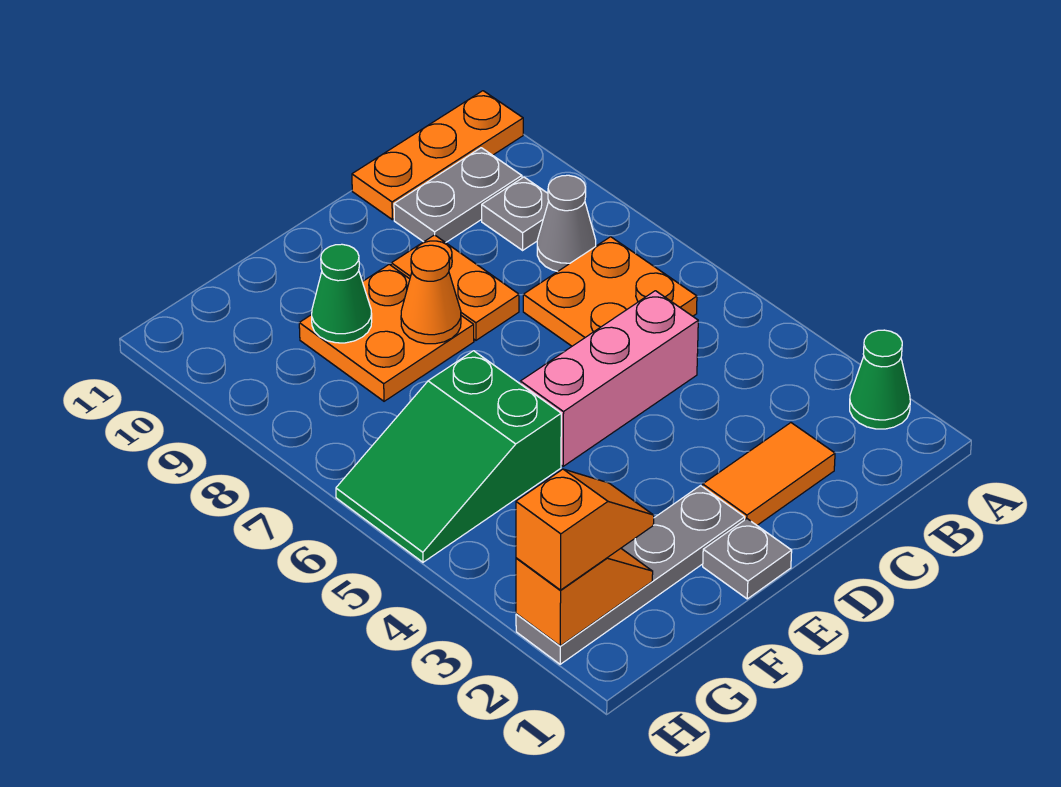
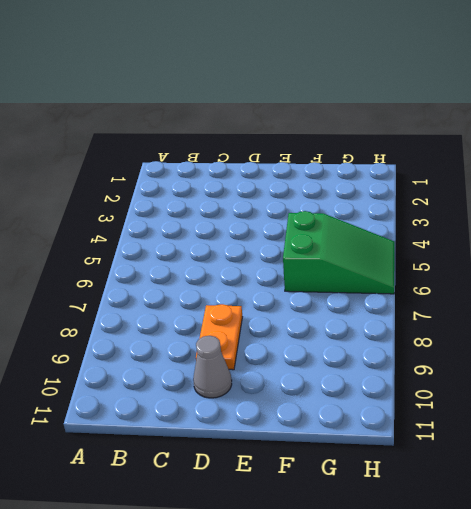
grey 1x1 cone [193,336,232,398] -> grey 1x1 cone moved to [537,175,596,271]
none -> green 1x1 cone [850,330,910,429]
none -> orange 1x3 plate [352,91,523,220]
none -> orange 2x2 plate [523,237,697,346]

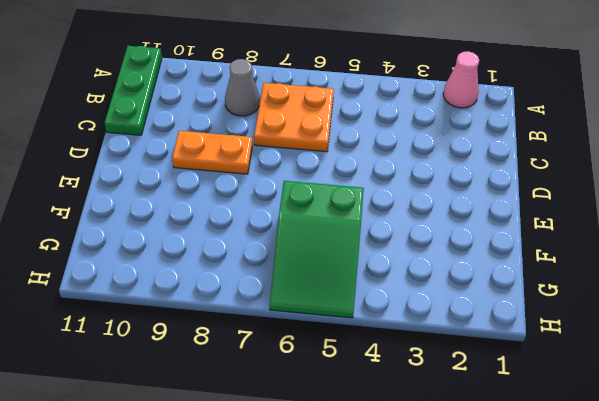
pink 1x1 cone [443,51,479,108] -> green 1x1 cone [850,330,910,429]
green 1x3 plate [105,46,162,135] -> orange 1x3 plate [352,91,523,220]
none -> grey 1x1 plate [482,177,549,250]
none -> grey 1x2 plate [394,148,522,243]
none -> orange 1x2 tile [703,423,835,525]

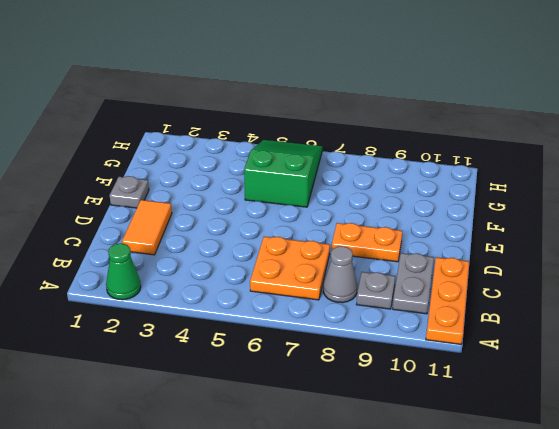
none -> pink 1x3 brick [520,291,698,466]
none -> grey 1x4 plate [516,486,745,664]
none -> orange 2x2 plate [299,264,474,401]

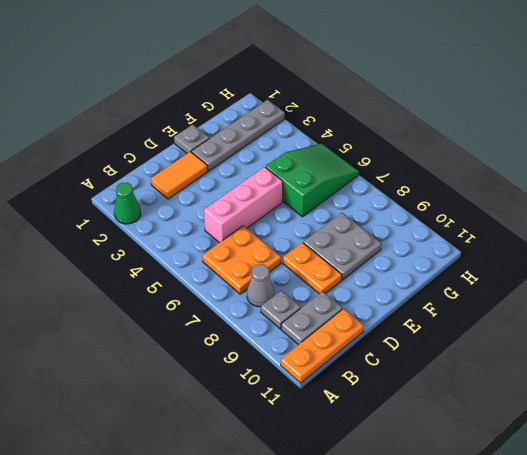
grey 2x2 plate [303,213,381,280] -> orange 2x2 plate [299,264,474,401]
none -> orange 1x1 cone [401,245,461,344]
none -> green 1x1 cone [312,244,372,343]
none -> orange 1x2 slope [516,548,653,646]

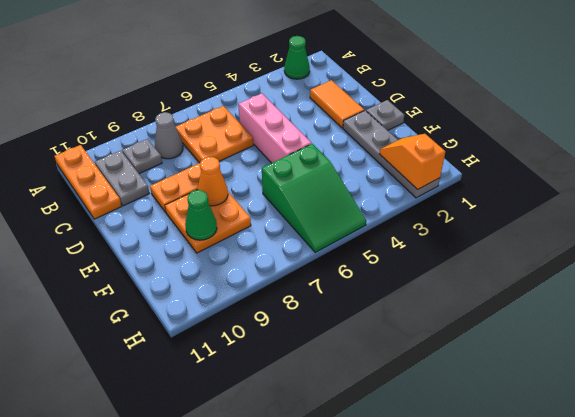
none -> orange 1x2 slope [516,469,654,590]

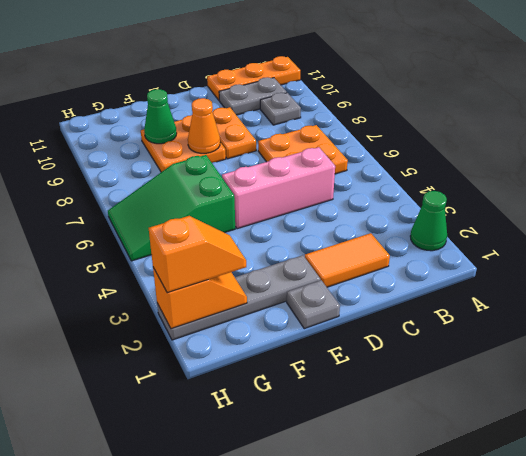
none -> grey 1x1 cone [537,175,596,271]

